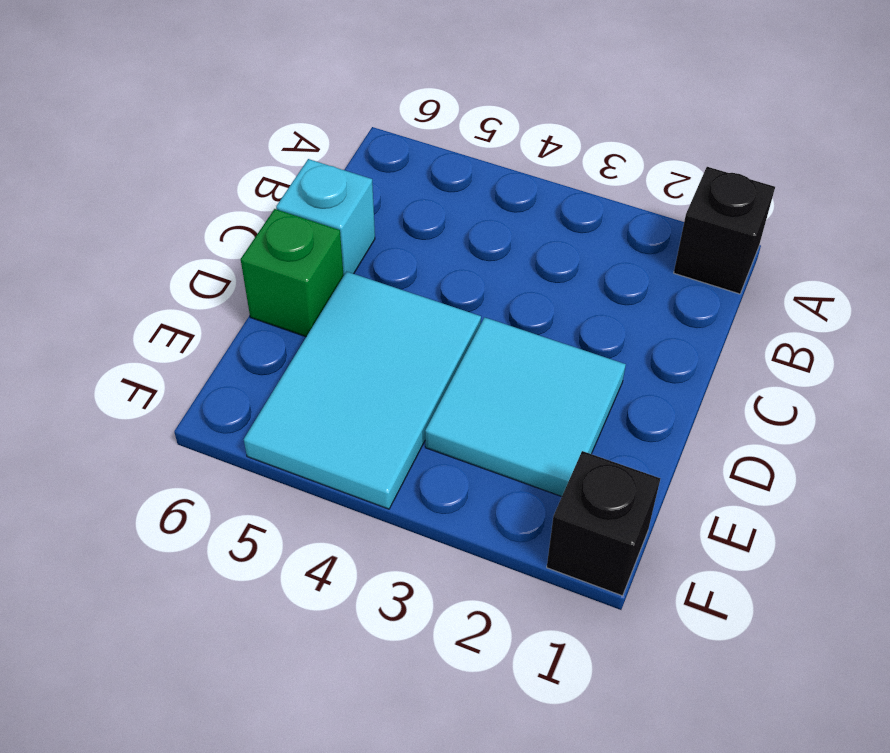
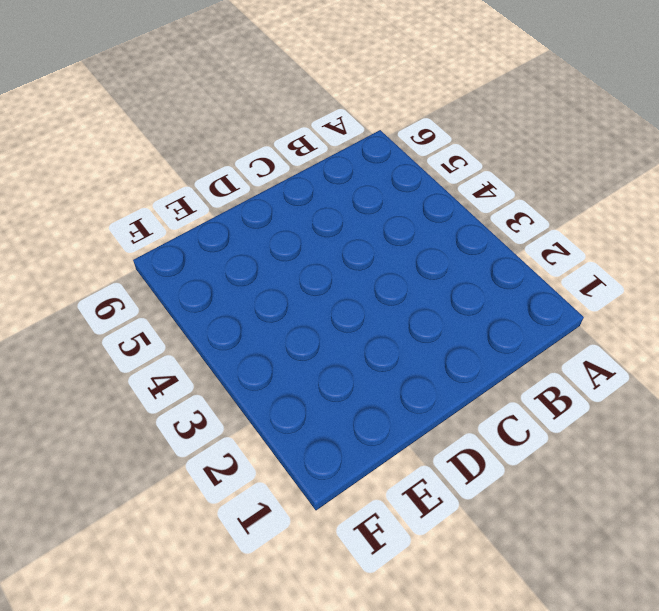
none -> black 1x1 brick [674,167,775,294]
none -> cyan 1x1 brick [276,159,375,275]

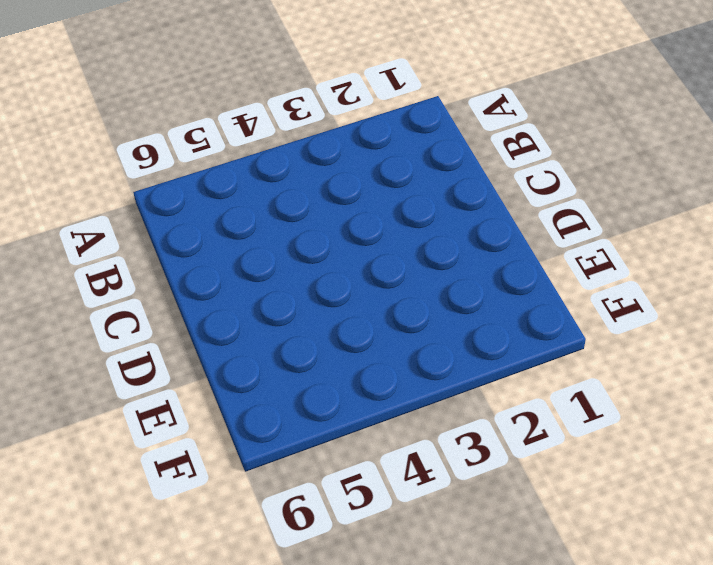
none -> black 1x1 brick [674,167,775,294]
none -> cyan 1x1 brick [276,159,375,275]

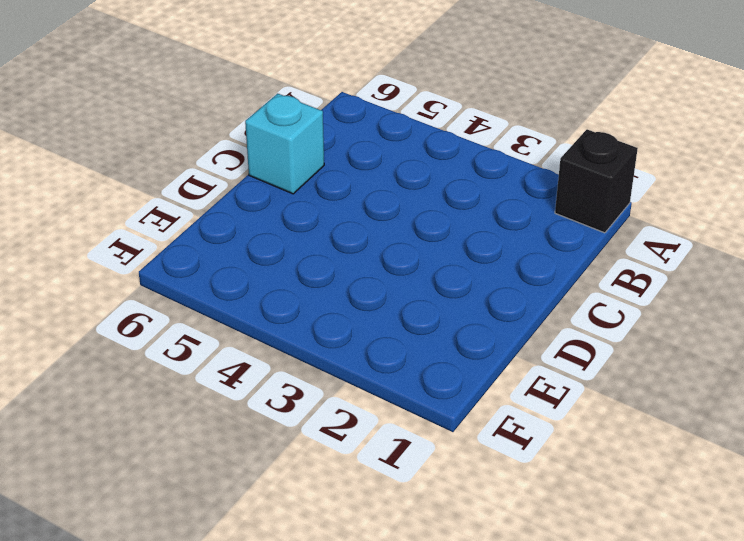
none -> cyan 2x2 tile [425,317,626,496]
none -> cyan 2x3 tile [244,272,481,509]

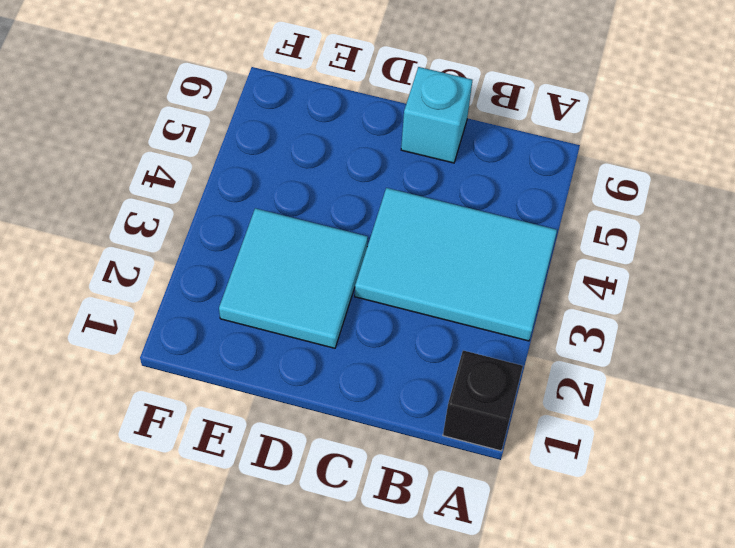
cyan 2x3 tile [355,188,557,341] -> cyan 2x3 tile moved to [244,272,481,509]
none -> green 1x1 brick [241,209,344,337]
none -> black 1x1 brick [547,451,660,596]

